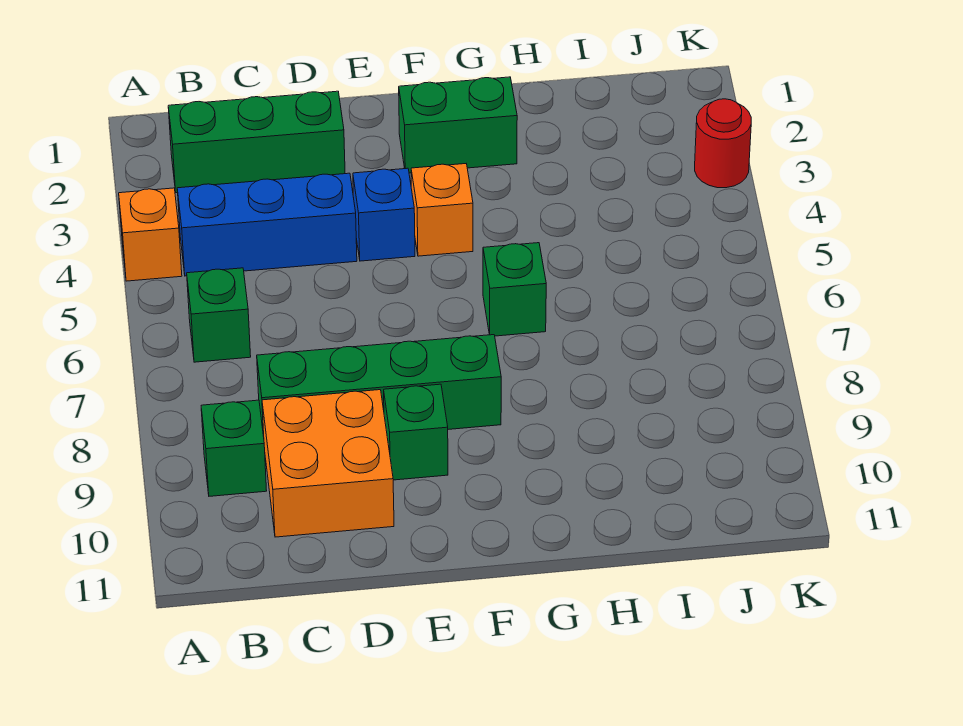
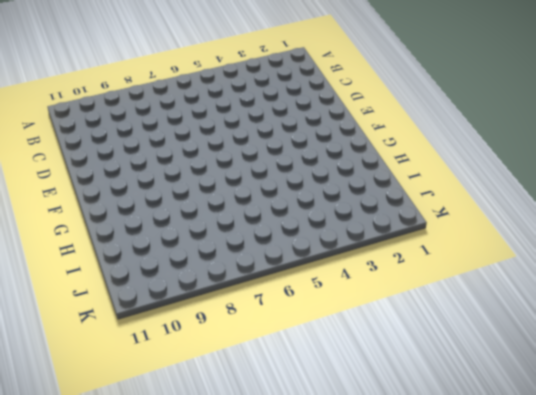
none -> orange 1x1 brick [119,188,182,281]
none -> green 1x3 brick [168,91,345,193]
none -> blue 1x3 brick [177,173,357,276]

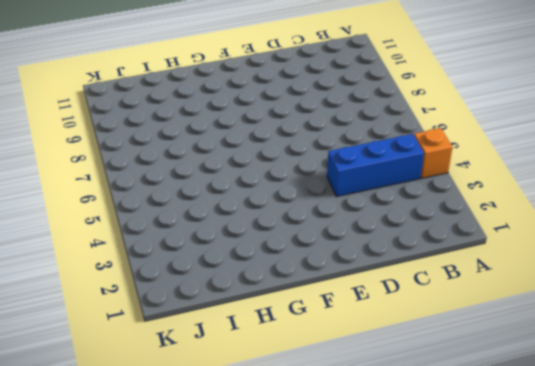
none -> green 1x3 brick [168,91,345,193]
none -> green 1x1 brick [187,268,251,362]
none -> green 1x1 brick [201,400,267,496]

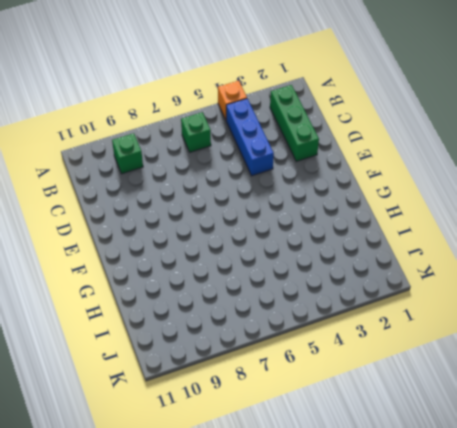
none -> green 1x4 brick [257,335,501,436]
none -> orange 2x2 brick [262,390,394,537]
none -> blue 1x1 brick [353,168,415,261]

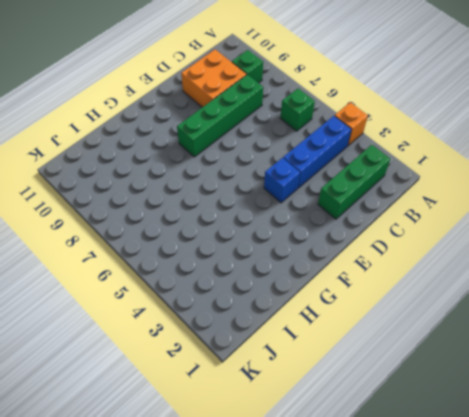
none -> green 1x1 brick [384,384,448,480]
none -> green 1x2 brick [399,77,517,173]
none -> orange 1x1 brick [411,164,473,256]

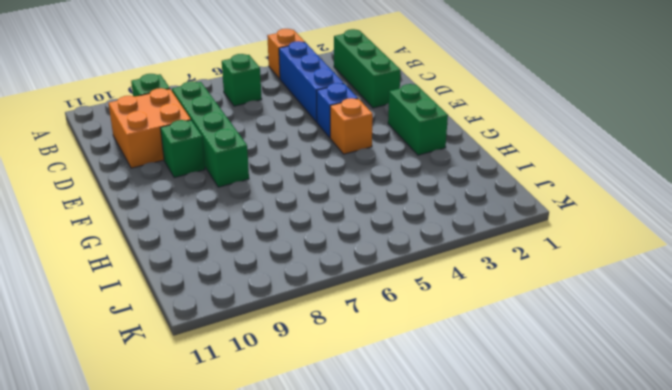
none -> green 1x1 brick [483,243,546,336]
none -> red 1x1 round brick [695,99,751,188]

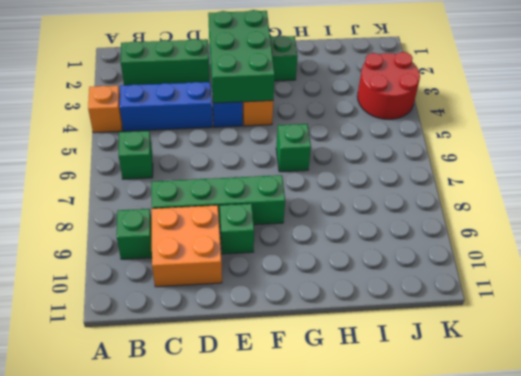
green 2x3 brick [208,10,275,103] -> none
red 2x2 round brick [358,52,420,119] -> red 1x1 round brick [695,99,751,188]

